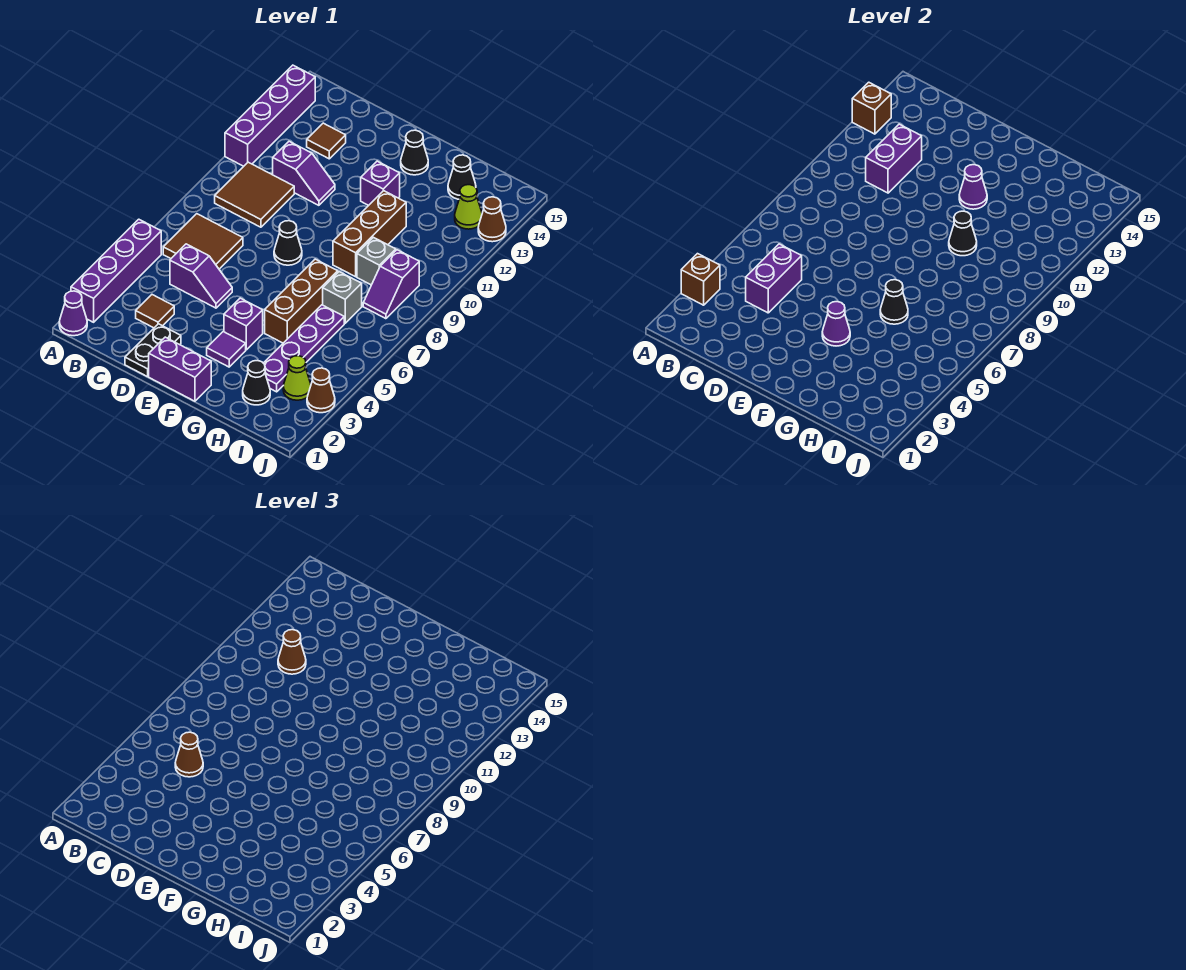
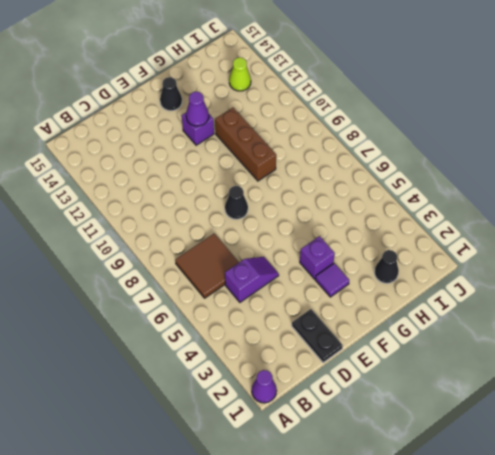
none -> purple 1x4 brick [71,219,161,322]
none -> purple 1x4 brick [225,65,315,166]
none -> brown 2x2 tile [215,162,294,227]
none -> brown 1x1 tile [136,295,174,328]

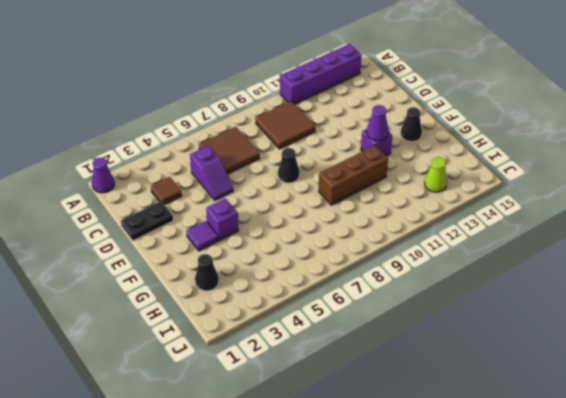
none -> purple 1x4 brick [71,219,161,322]
none -> purple 1x2 slope [273,141,335,205]
none -> brown 1x1 tile [307,123,346,159]
none -> purple 1x2 brick [149,337,211,401]

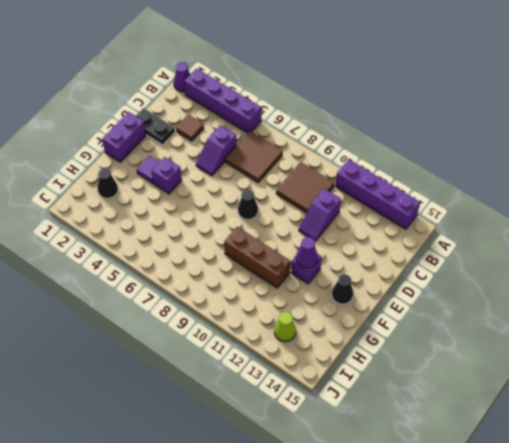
none -> brown 1x1 tile [307,123,346,159]
none -> brown 1x3 brick [265,259,338,343]
none -> purple 1x4 plate [264,305,344,392]
none -> grey 1x1 brick [323,272,362,323]

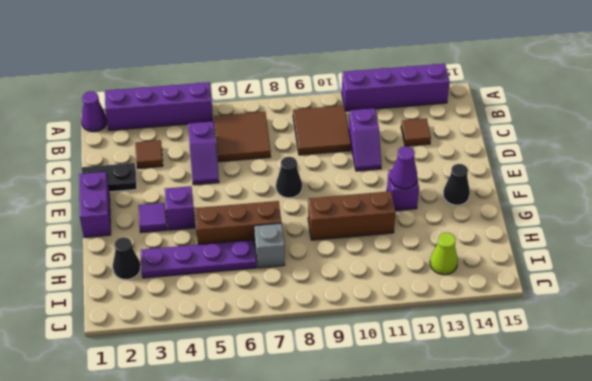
none -> grey 1x1 brick [357,237,396,285]
none -> black 1x1 cone [448,155,476,199]
none -> lime 1x1 cone [283,356,311,400]
none -> purple 1x2 slope [363,250,419,319]

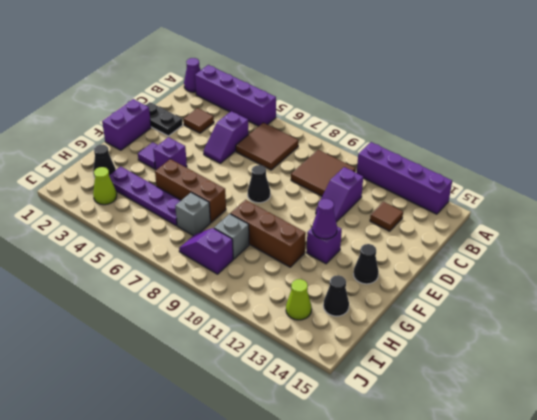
none -> brown 1x1 cone [307,368,335,413]
none -> brown 1x1 cone [478,197,506,242]
none -> brown 1x1 brick [681,254,720,305]
none -> brown 1x1 brick [852,82,891,134]

